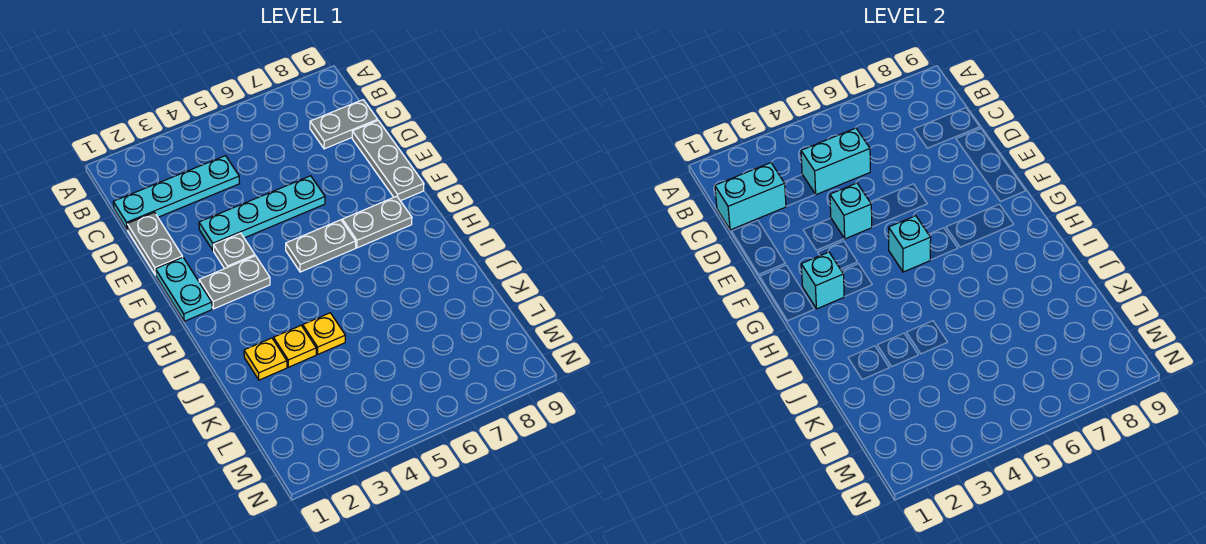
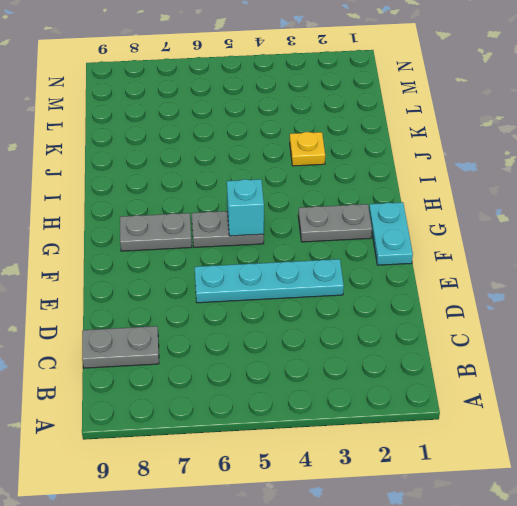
none -> cyan 1x4 plate [113,156,240,230]
none -> grey 1x2 plate [127,212,183,275]
none -> grey 1x3 plate [352,121,424,201]

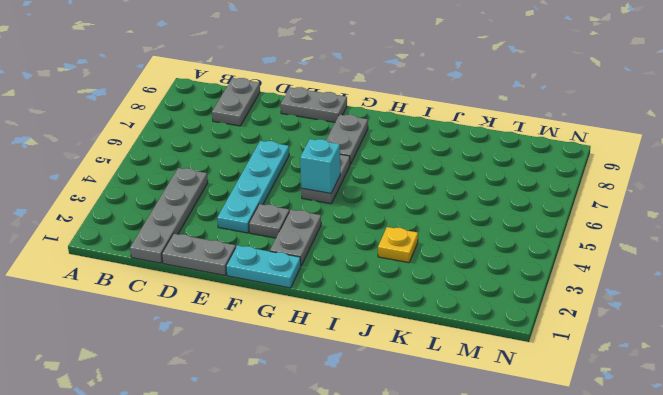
grey 1x4 plate [130,168,208,263] -> cyan 1x4 plate [113,156,240,230]
grey 1x2 plate [281,87,347,122] -> grey 1x3 plate [352,121,424,201]
none -> yellow 1x1 plate [244,338,287,380]
none -> yellow 1x1 plate [303,313,345,354]
none -> cyan 1x2 brick [715,163,786,230]

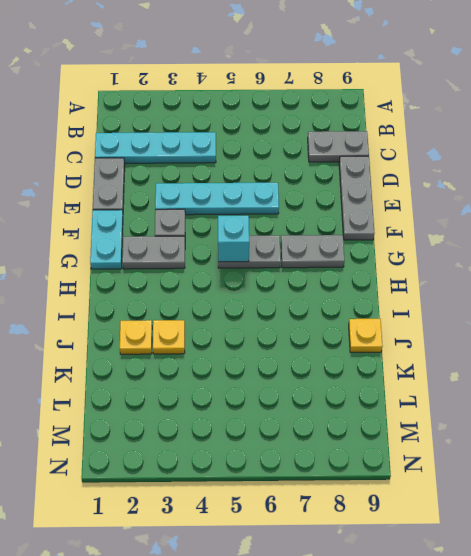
yellow 1x1 plate [349,319,383,352] -> yellow 1x1 plate moved to [303,313,345,354]
none -> cyan 1x2 brick [715,163,786,230]
none -> cyan 1x2 brick [801,128,870,195]
none -> cyan 1x1 brick [830,183,872,239]

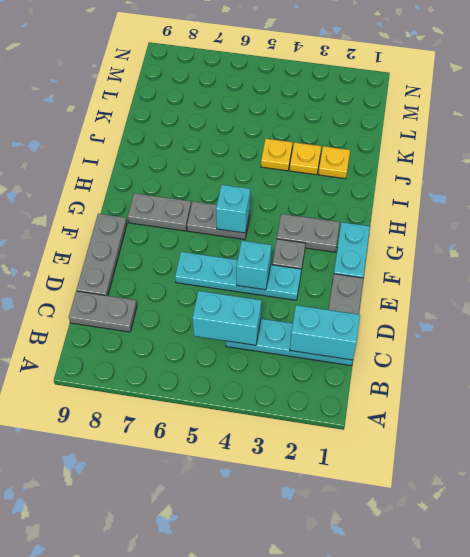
none -> cyan 1x1 brick [801,252,845,309]

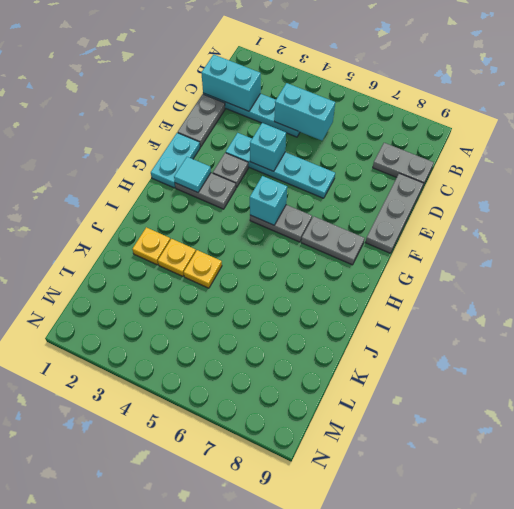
cyan 1x1 tile [174,157,211,192] -> cyan 1x1 brick [801,252,845,309]

